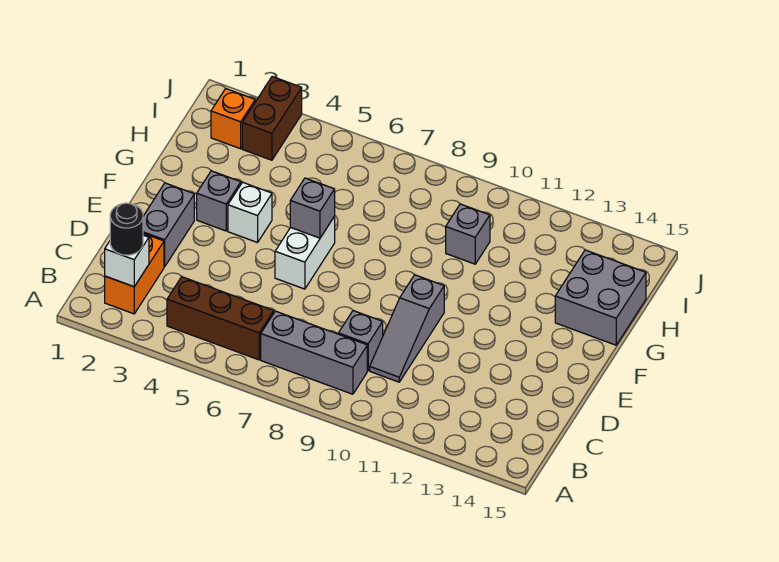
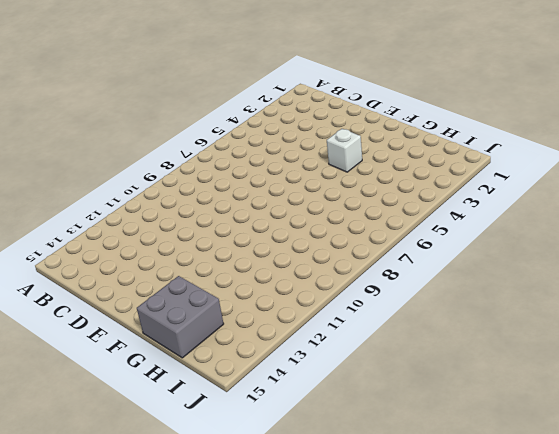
none -> orange 1x2 brick [105,233,164,314]
none -> brown 1x3 brick [167,277,274,360]
none -> grey 1x3 brick [261,311,367,394]

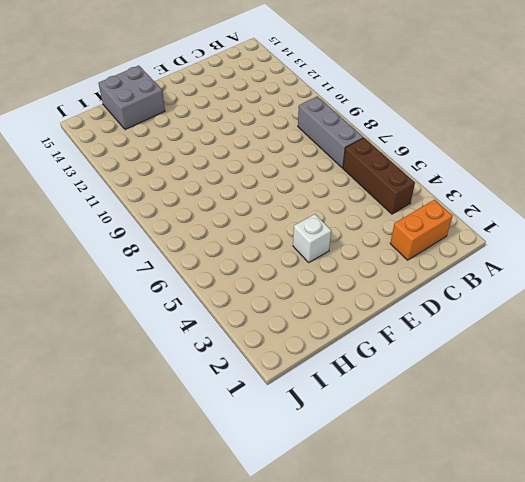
none -> grey 1x1 brick [338,311,383,371]
none -> grey 1x3 slope [370,275,444,382]
none -> grey 1x2 brick [143,183,194,267]

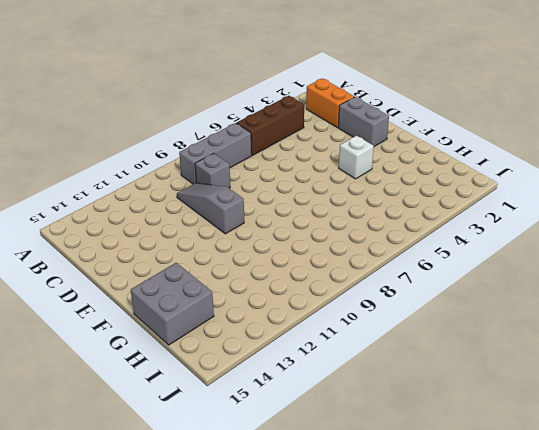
none -> white 1x2 brick [275,216,335,289]
none -> grey 1x1 brick [197,171,241,231]
none -> grey 1x1 brick [446,204,490,264]

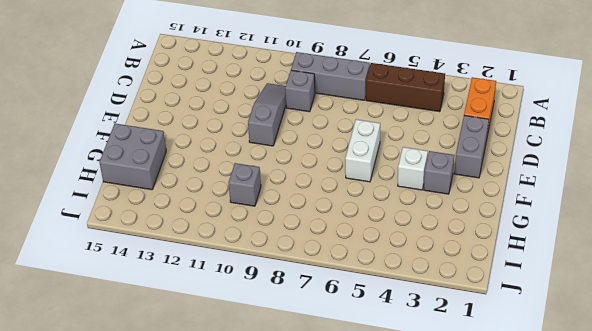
none -> orange 1x1 brick [211,89,255,149]
none -> brown 1x2 brick [242,77,302,160]
none -> white 1x1 brick [105,235,149,287]

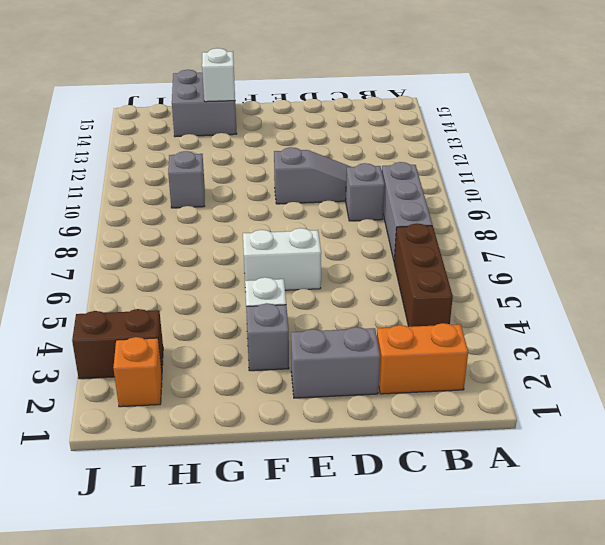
white 1x1 brick [202,48,235,102] -> white 1x1 brick moved to [105,235,149,287]
none -> grey 1x1 brick [290,178,335,238]
none -> black 1x1 round brick [110,203,143,255]

